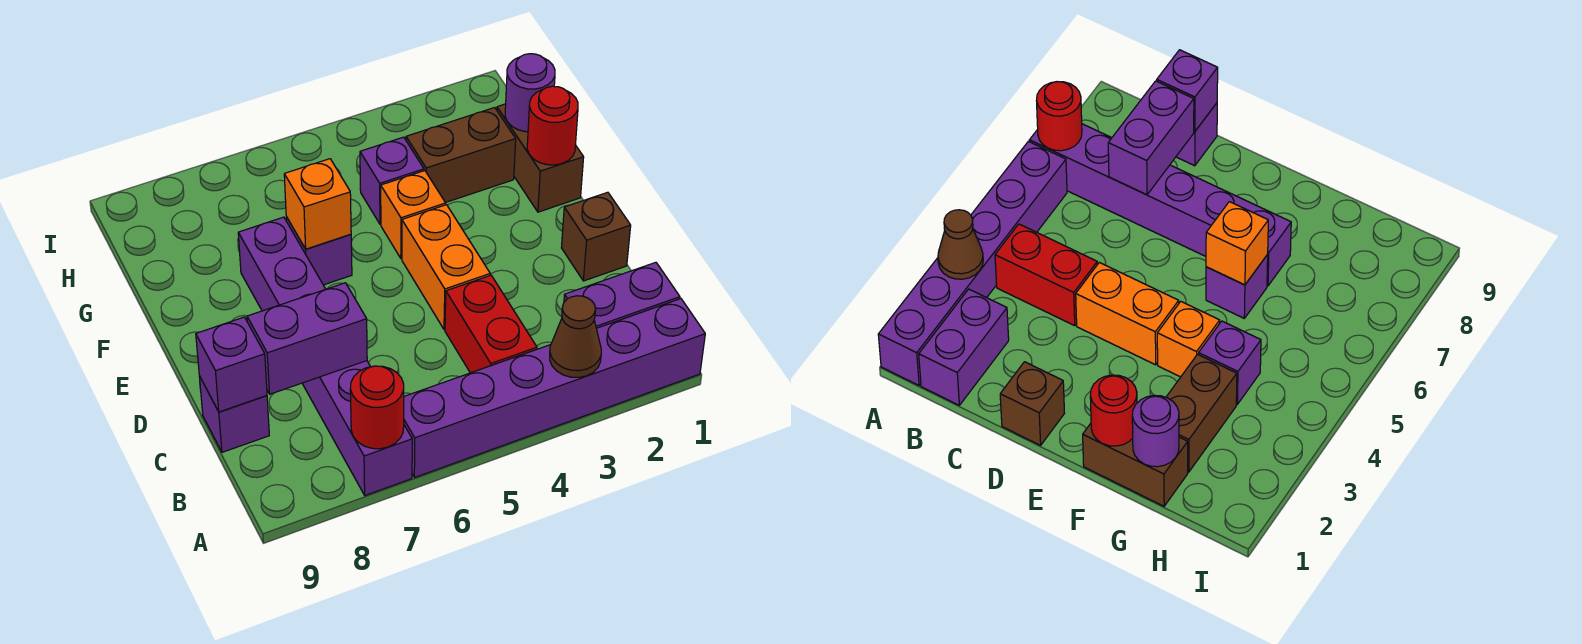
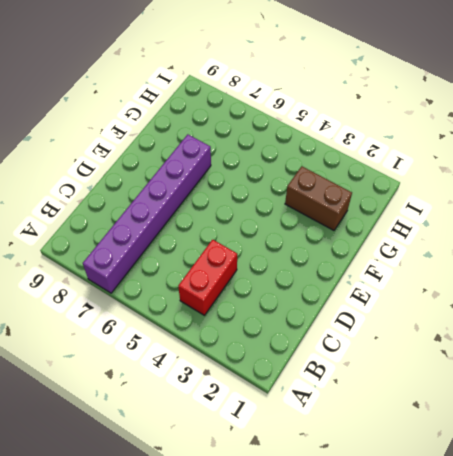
none -> purple 1x6 brick [404,299,705,478]
none -> purple 1x2 brick [564,262,680,328]
none -> purple 1x1 brick [199,376,269,452]

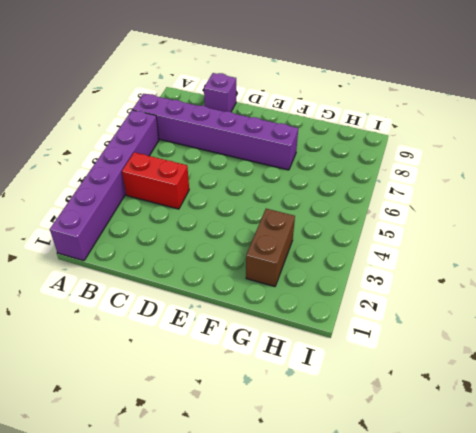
none -> purple 1x2 brick [564,262,680,328]
none -> brown 1x1 brick [561,192,631,281]
none -> orange 1x2 brick [402,205,490,329]

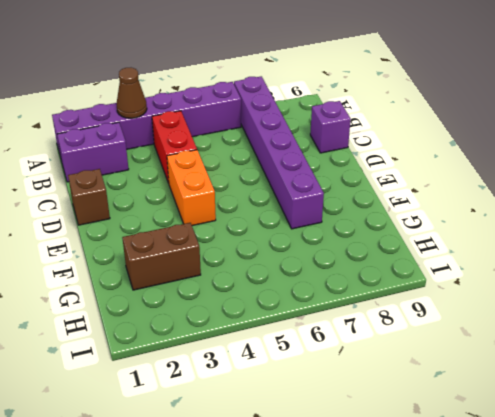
none -> brown 1x2 brick [497,104,584,212]
none -> orange 1x1 brick [381,171,446,259]
none -> purple 1x1 brick [286,217,352,285]

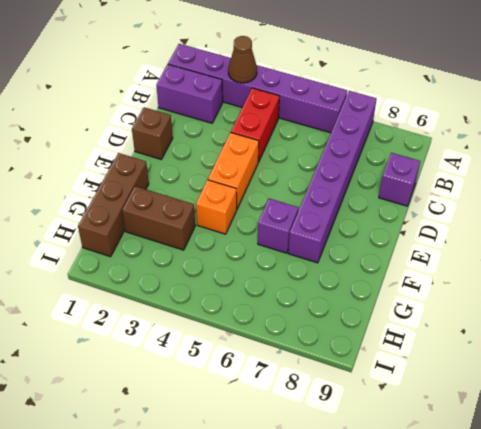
brown 1x3 brick [78,153,149,257] -> brown 1x2 brick [497,104,584,212]
none -> purple 1x1 brick [360,137,424,224]
none -> red 1x1 round brick [350,366,404,449]
none -> purple 1x2 brick [247,283,367,394]

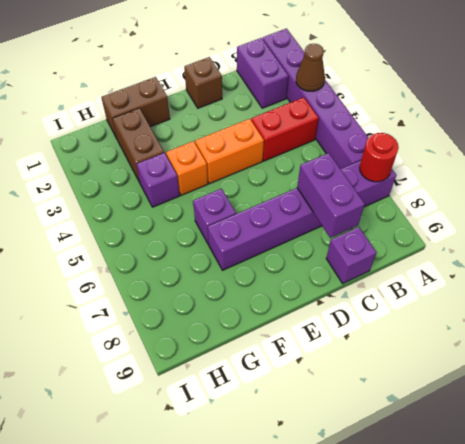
none -> purple 1x1 brick [196,317,267,412]
none -> red 1x1 round brick [527,86,578,165]
none -> orange 1x1 brick [284,159,351,249]

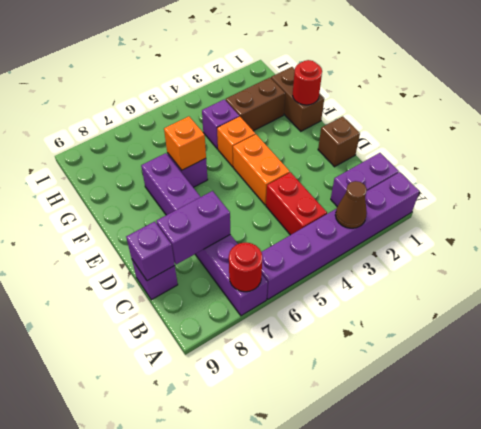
none -> purple 1x1 round brick [505,54,555,132]

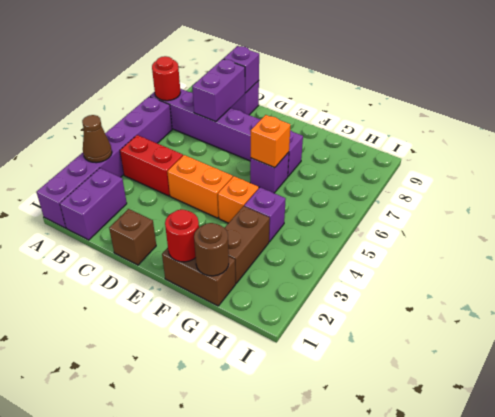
brown 1x1 round brick [194,223,229,276] -> purple 1x1 round brick [505,54,555,132]

